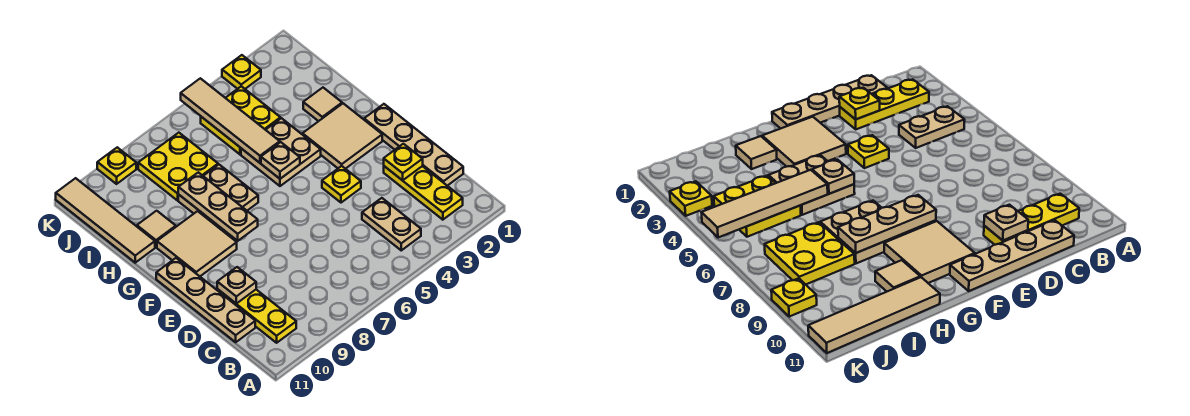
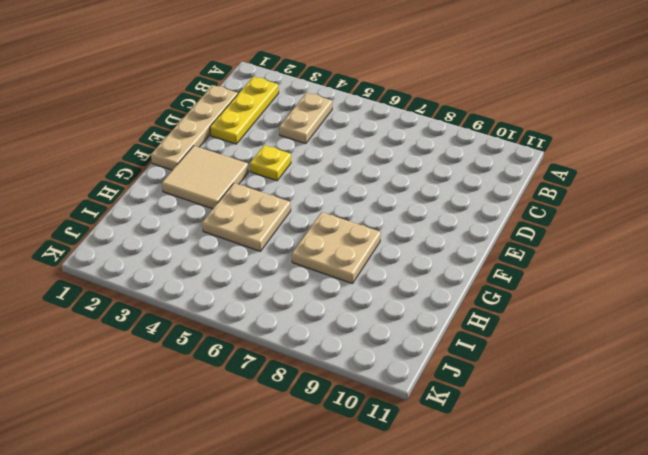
none -> yellow 1x3 plate [217,289,296,343]
none -> tan 1x4 plate [156,258,255,342]
none -> tan 2x2 tile [157,211,237,276]

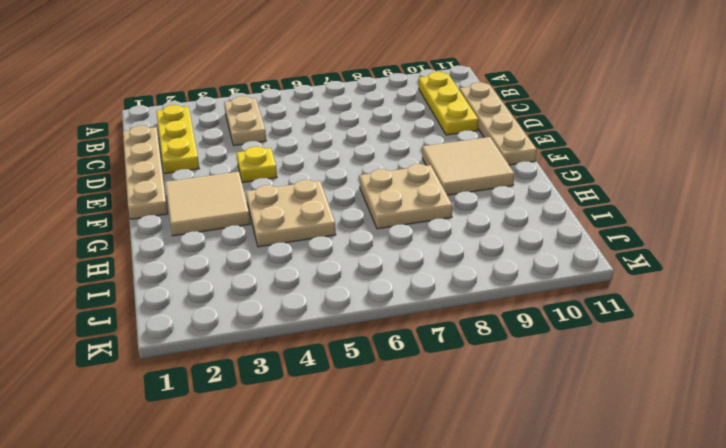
none -> tan 1x1 tile [303,88,342,121]
none -> tan 1x1 tile [137,211,176,247]
none -> tan 1x4 tile [56,178,155,263]

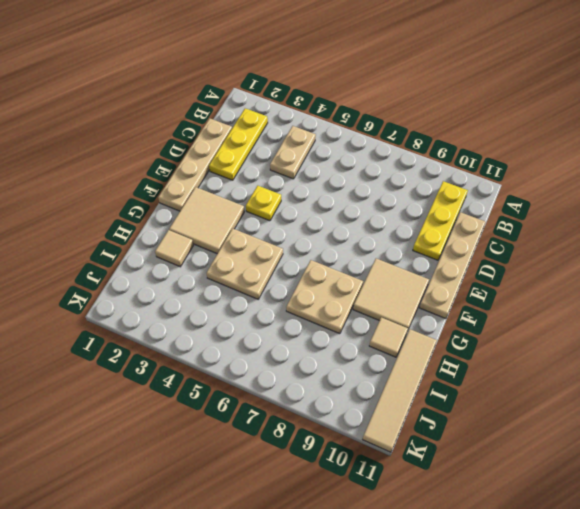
none -> yellow 2x2 plate [201,86,280,154]
none -> yellow 2x2 plate [138,133,218,200]
none -> yellow 1x1 plate [222,55,261,89]

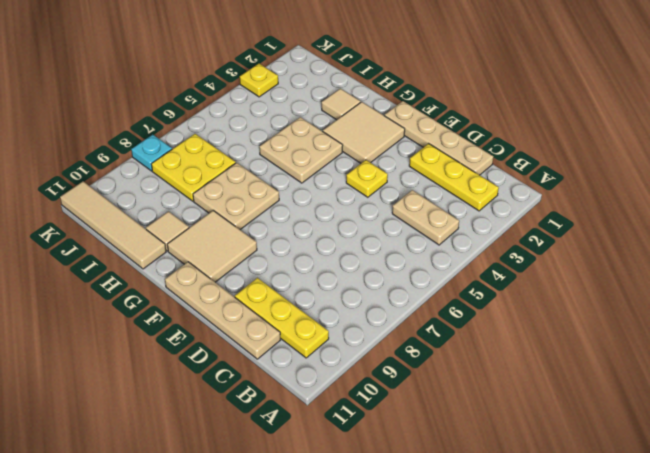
cyan 1x1 plate [131,135,172,171] -> none
none -> yellow 2x2 plate [201,86,280,154]
none -> yellow 1x1 plate [97,147,136,184]
none -> yellow 1x1 plate [384,144,423,180]

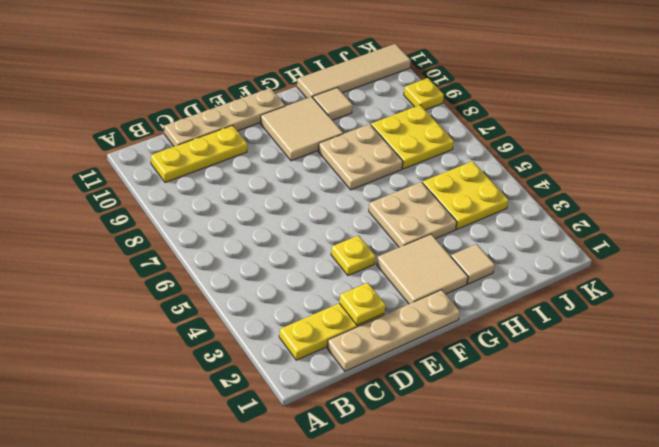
none -> tan 1x2 plate [362,198,421,250]
none -> yellow 1x1 plate [222,55,261,89]
none -> tan 1x1 plate [217,267,256,303]

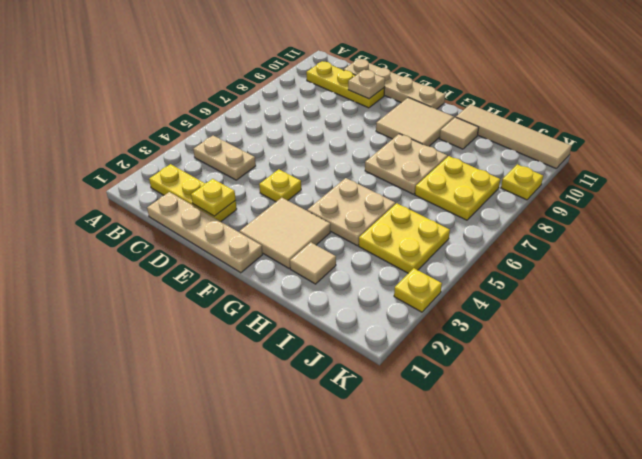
none -> tan 1x3 plate [178,172,258,241]
none -> tan 1x1 plate [261,142,300,179]
none -> tan 1x4 tile [181,78,280,163]

